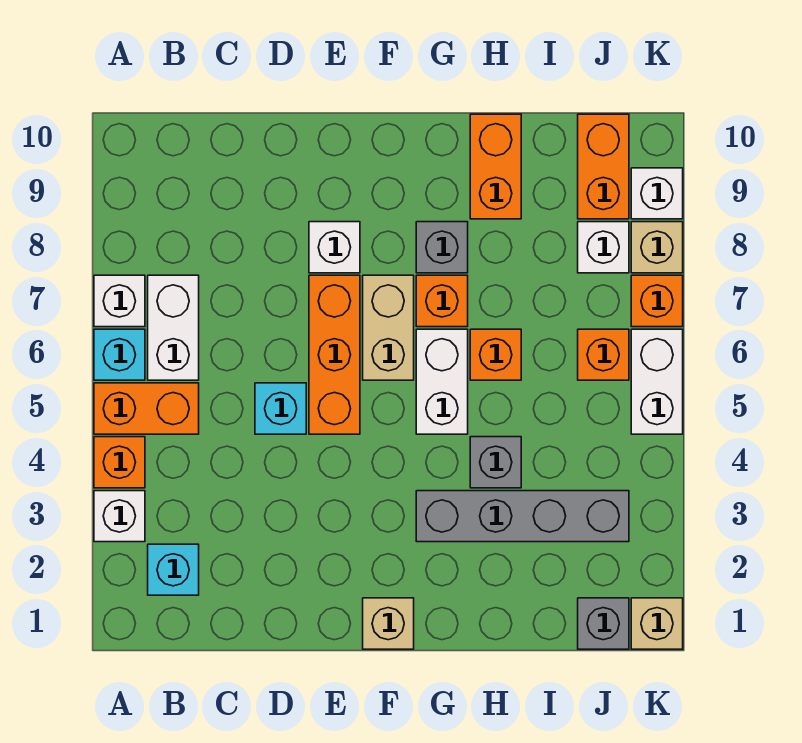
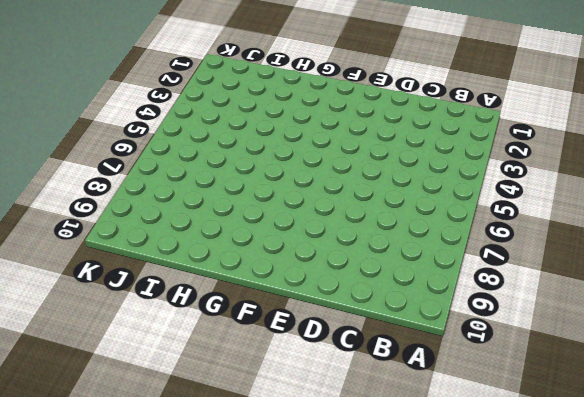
none -> white 1x1 brick [94,491,145,542]
none -> orange 1x1 brick [94,437,145,488]
none -> orange 1x2 brick [94,383,199,434]

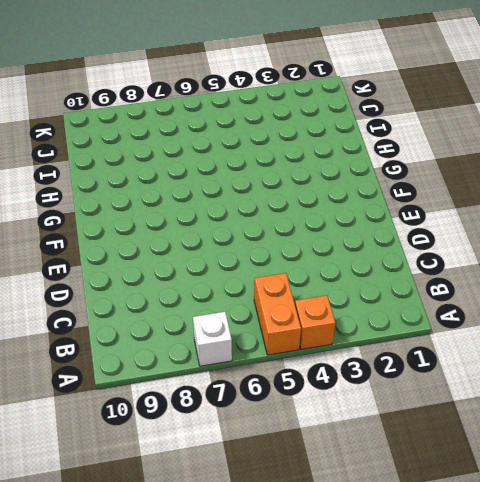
none -> white 1x1 brick [94,491,145,542]
none -> cyan 1x1 brick [94,329,145,380]
none -> cyan 1x1 brick [148,544,199,595]

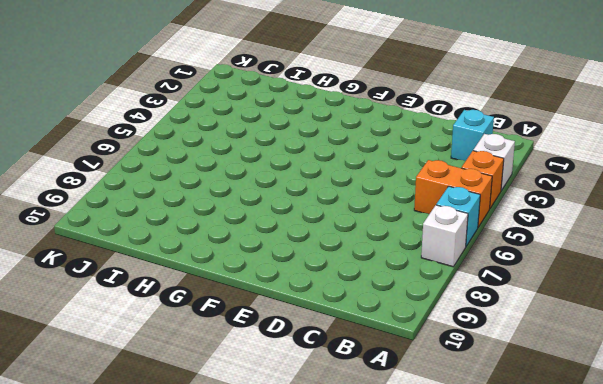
none -> white 1x2 brick [148,275,199,380]
none -> cyan 1x1 brick [255,383,306,434]
none -> orange 1x3 brick [309,275,360,434]

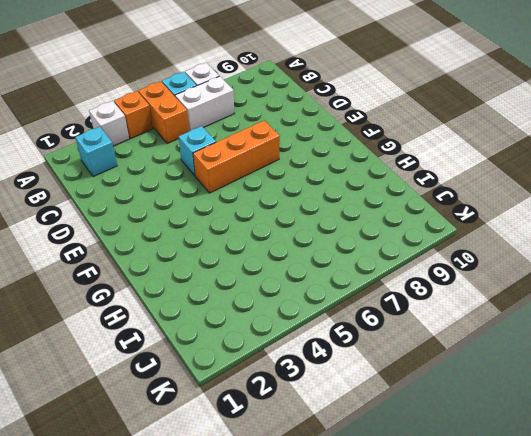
none -> white 1x1 brick [309,222,360,273]
none -> tan 1x1 brick [363,598,414,649]
none -> tan 1x2 brick [363,275,414,380]

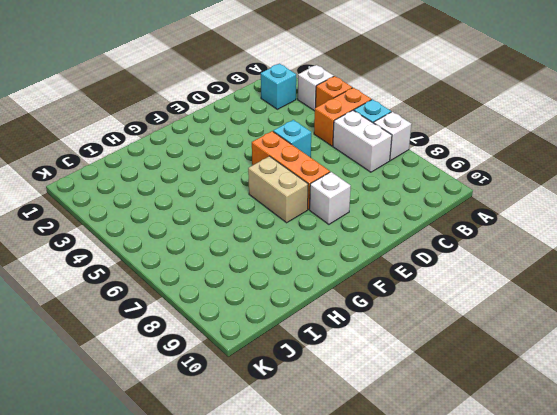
none -> tan 1x1 brick [363,598,414,649]
none -> grey 1x4 brick [416,491,629,542]
none -> white 1x2 brick [416,329,468,434]

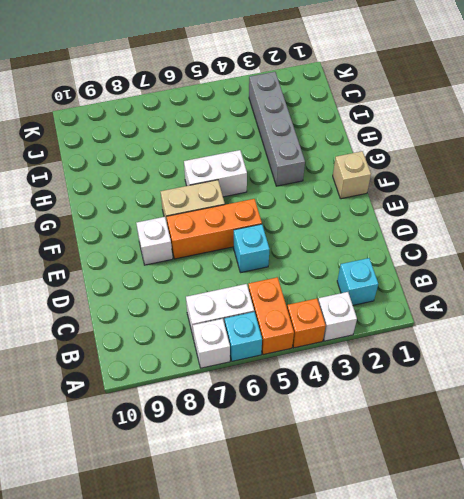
none -> orange 1x1 brick [416,275,468,327]
none -> grey 1x1 brick [416,222,468,273]
none -> grey 1x1 brick [470,437,521,488]

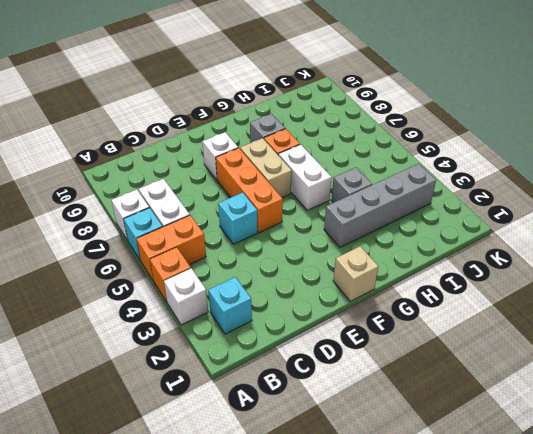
none -> orange 1x1 brick [470,329,521,380]
none -> orange 1x2 brick [470,114,521,219]
none -> grey 1x1 brick [578,598,629,649]

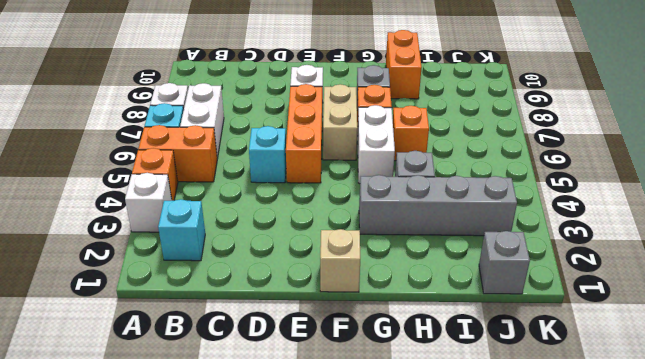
none -> orange 1x1 brick [578,329,629,380]
none -> white 1x1 brick [578,222,629,273]
none -> orange 1x2 brick [578,114,629,219]

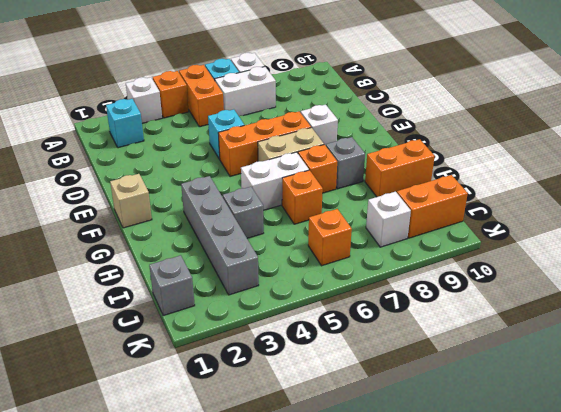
none -> tan 1x1 brick [631,598,683,649]
none -> white 1x2 brick [631,329,683,434]
none -> orange 1x1 brick [631,275,683,327]

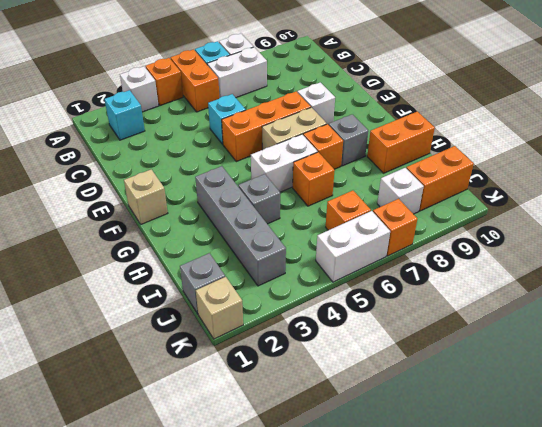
none -> tan 1x1 brick [631,222,683,273]
none -> white 1x1 brick [631,168,683,219]

